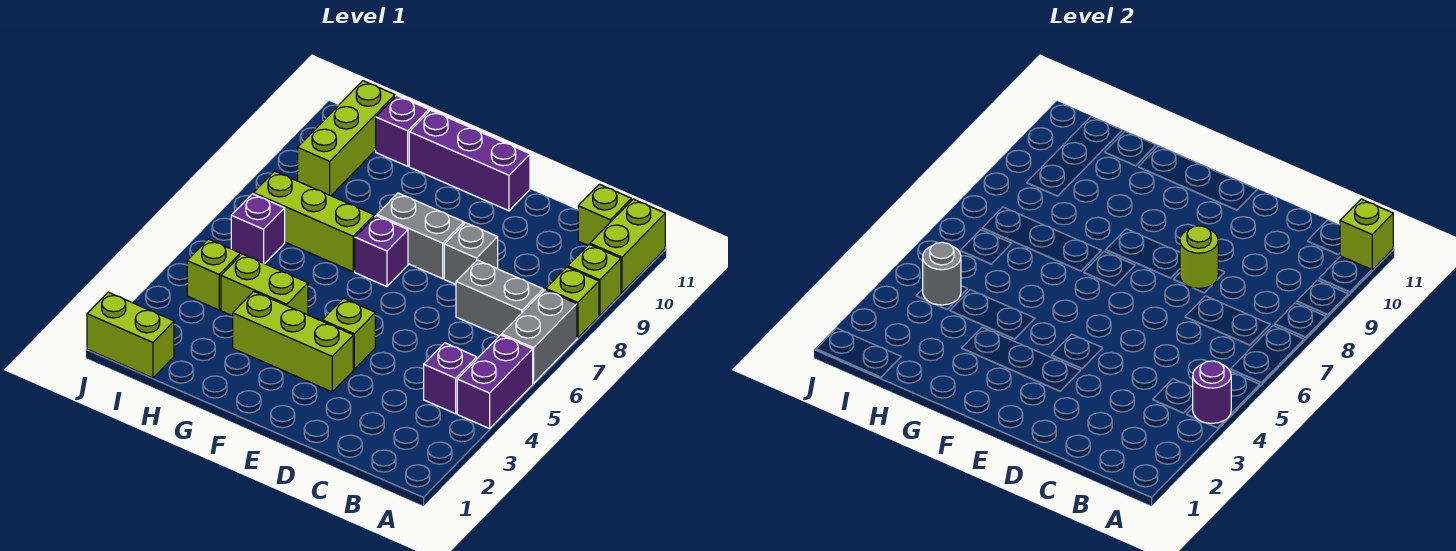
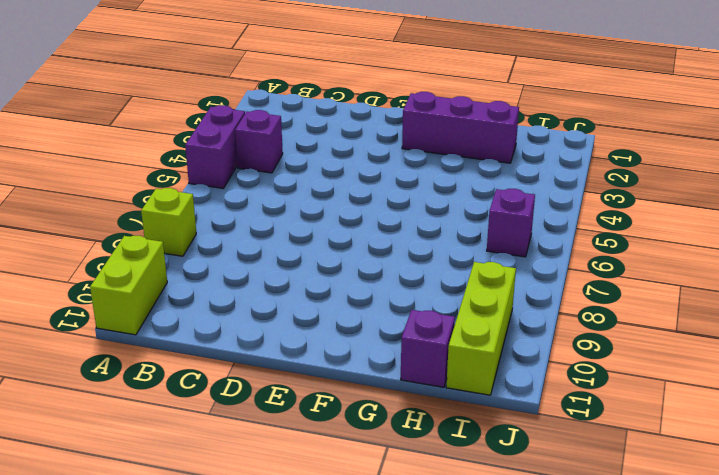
purple 1x3 brick [402,92,519,163] -> purple 1x3 brick moved to [409,110,530,211]
none -> grey 1x2 brick [502,290,577,383]
none -> lime 1x1 brick [568,245,621,315]
none -> grey 1x2 brick [456,260,543,336]

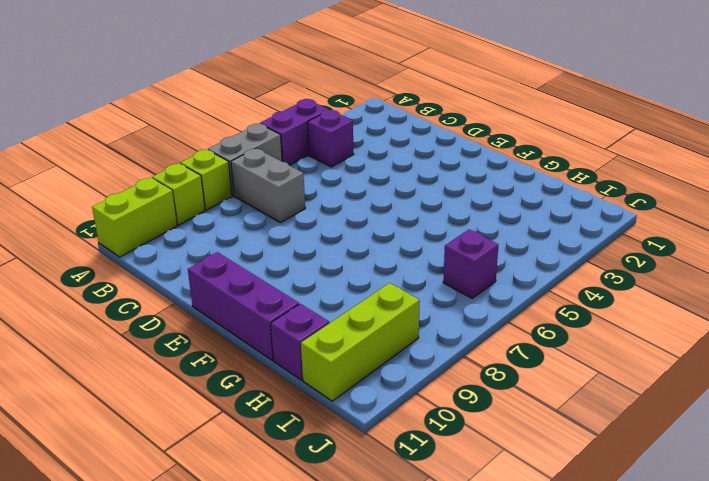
none -> lime 1x1 brick [578,184,631,245]
none -> grey 1x1 brick [444,223,498,284]
none -> lime 1x3 brick [233,291,353,392]

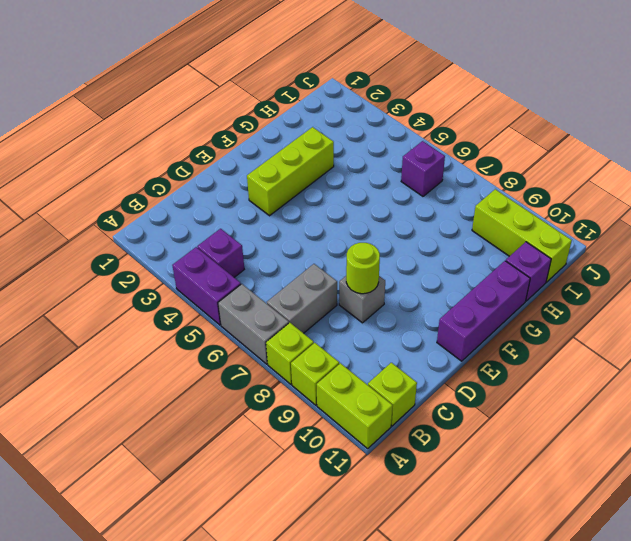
none -> lime 1x1 brick [322,298,375,369]
none -> grey 1x2 brick [377,193,464,279]
none -> purple 1x1 brick [355,216,408,287]

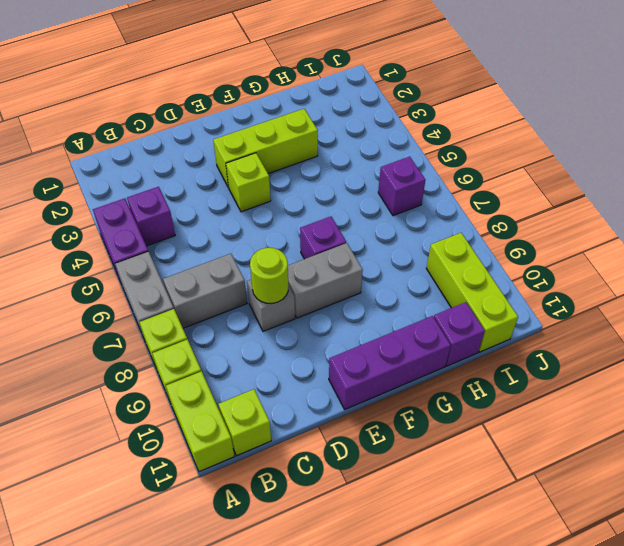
none -> lime 1x2 brick [221,254,308,316]
none -> lime 1x3 brick [253,171,374,272]
none -> lime 1x2 brick [87,292,174,378]

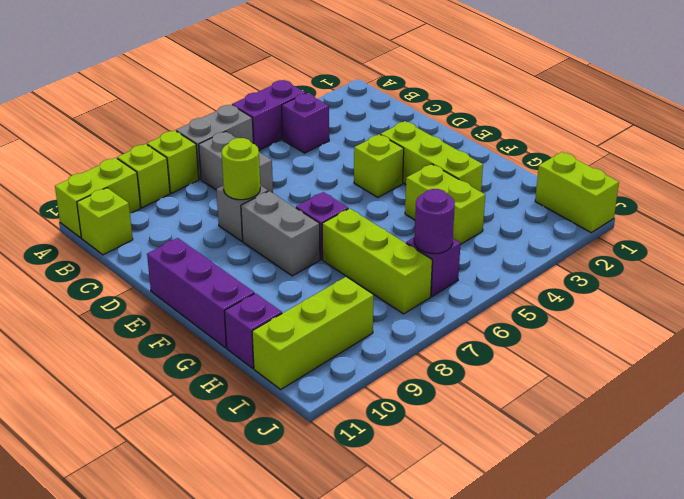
purple 1x1 round brick [414,189,455,254] -> purple 1x1 round brick moved to [1193,361,1231,423]
none -> lime 1x1 brick [187,239,240,310]
none -> lime 1x1 brick [1340,199,1393,270]
none -> grey 1x1 round brick [923,242,961,305]

